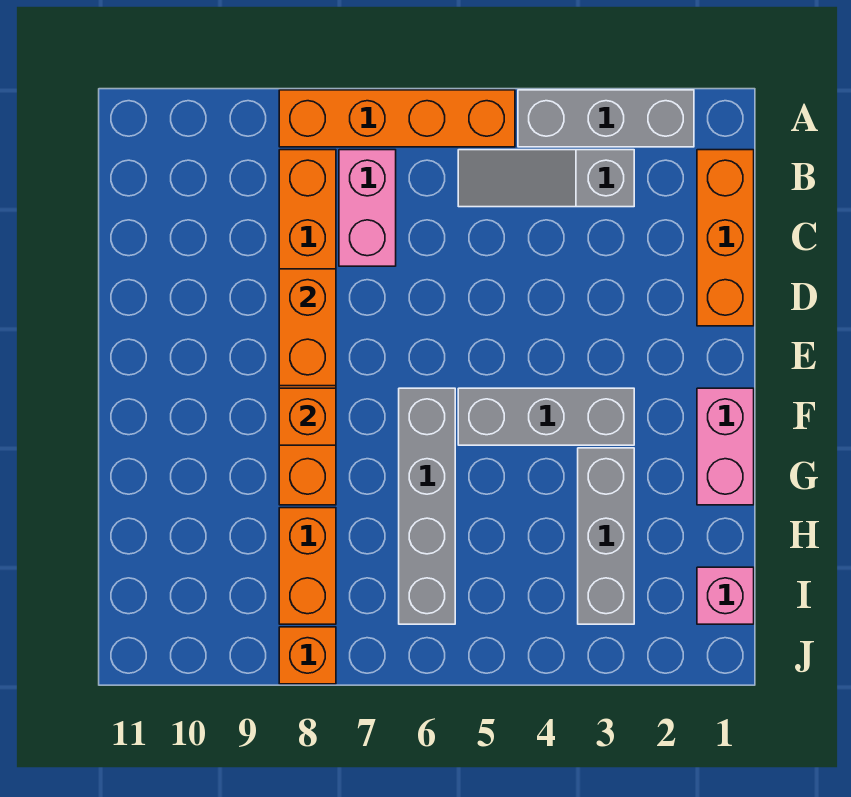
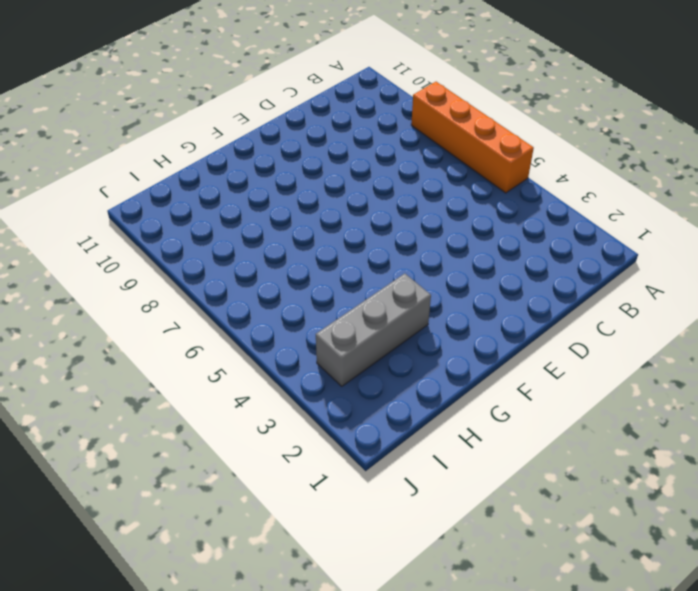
none -> grey 1x3 brick [518,90,694,147]
none -> orange 1x3 brick [697,150,754,326]
none -> grey 1x3 slope [458,150,634,207]

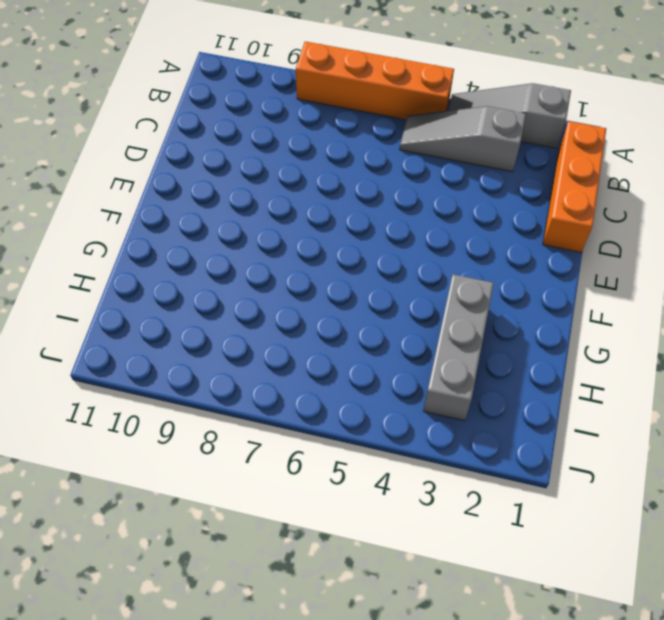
grey 1x3 slope [448,83,571,148] -> grey 1x3 brick [518,90,694,147]
none -> pink 1x2 brick [339,150,396,266]
none -> orange 1x6 brick [279,150,336,505]
none -> pink 1x2 brick [697,388,754,505]

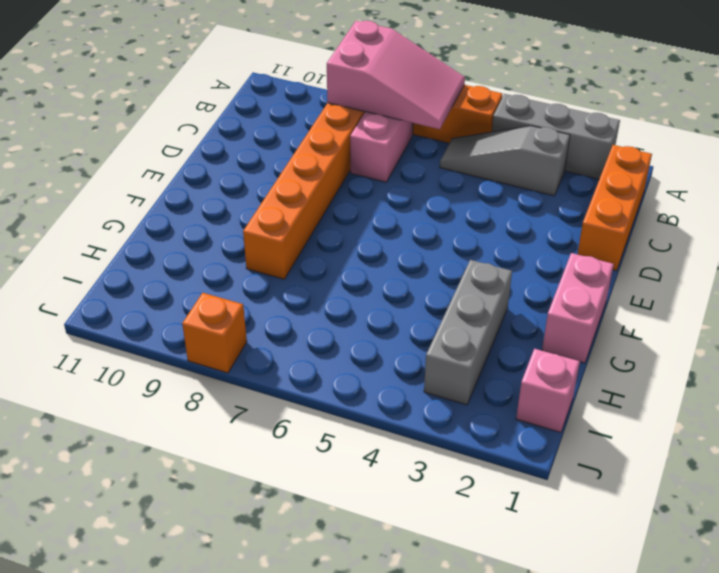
pink 2x3 slope [327,21,465,129] -> none
none -> grey 1x3 brick [458,388,634,445]
none -> grey 1x4 brick [399,388,455,624]
none -> orange 1x2 brick [279,508,336,624]

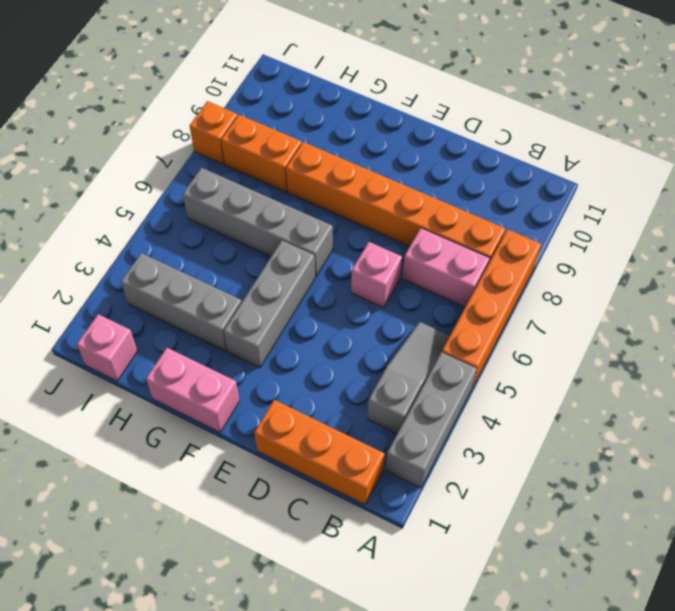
pink 1x1 brick [351,242,402,307] -> none
none -> orange 1x2 brick [279,269,336,386]
none -> orange 1x1 brick [279,388,336,445]

